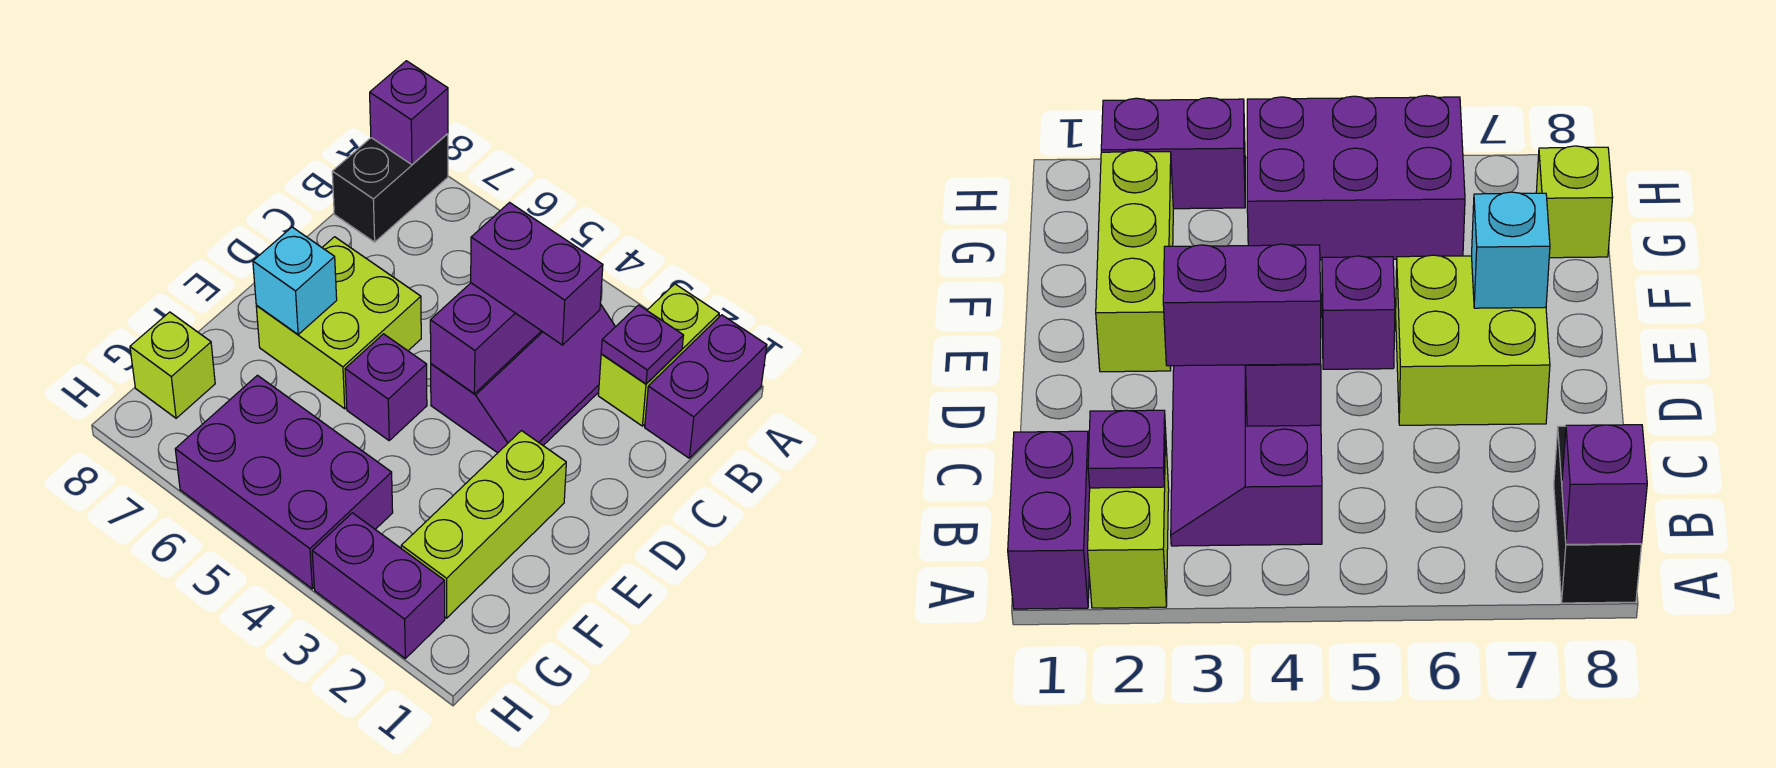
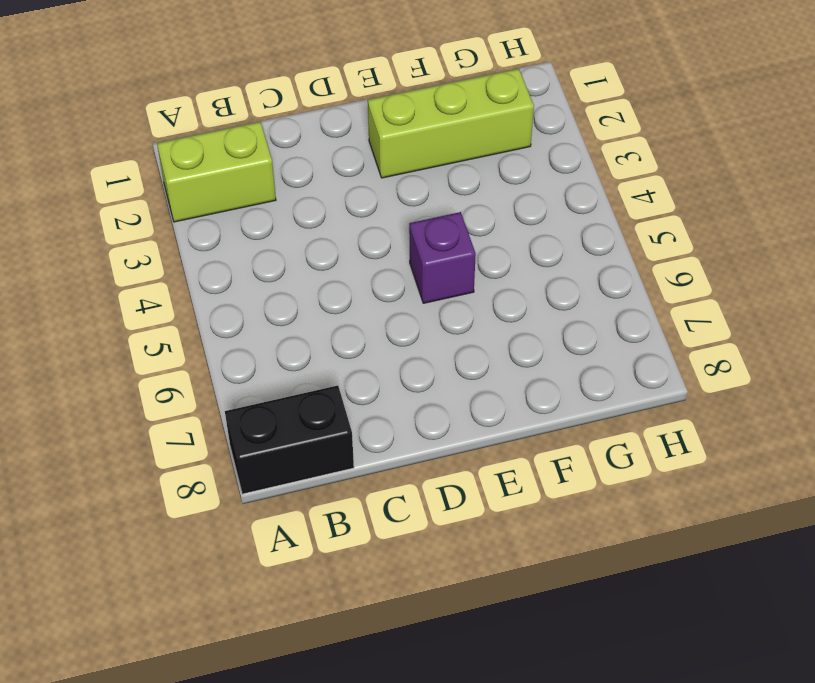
none -> purple 1x2 brick [645,315,767,458]
none -> purple 2x3 slope [431,304,615,453]
none -> lime 2x2 brick [256,237,421,409]

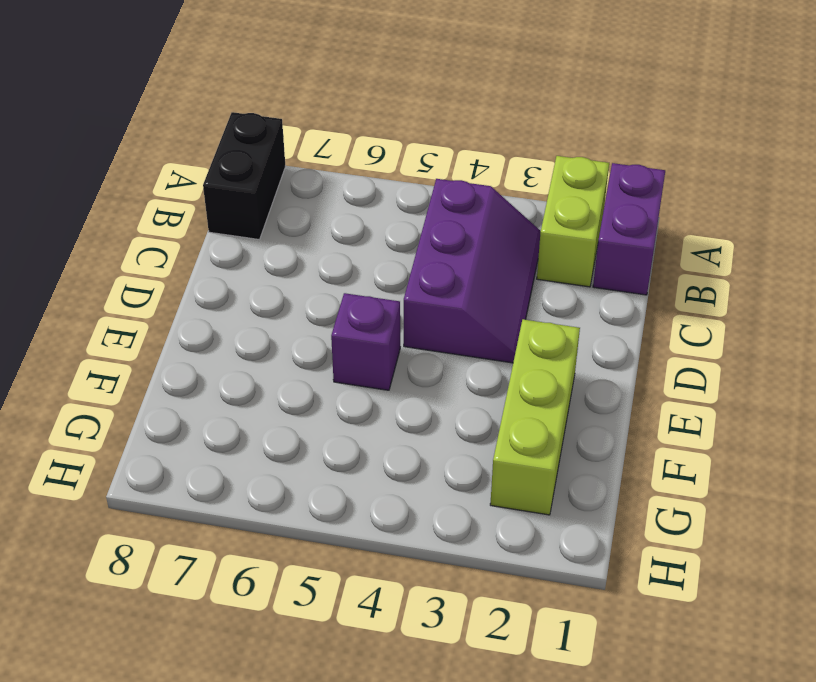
none -> lime 2x2 brick [256,237,421,409]
none -> purple 2x3 brick [175,375,393,589]
none -> lime 1x1 brick [130,312,215,418]

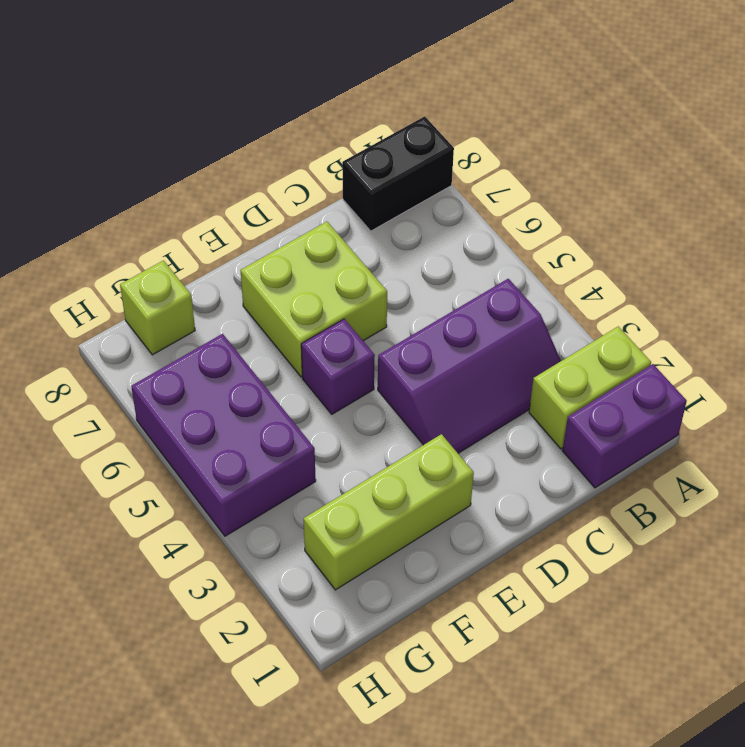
none -> purple 1x2 brick [312,513,445,658]
none -> purple 1x1 brick [370,61,448,165]
none -> purple 1x1 plate [601,305,684,384]

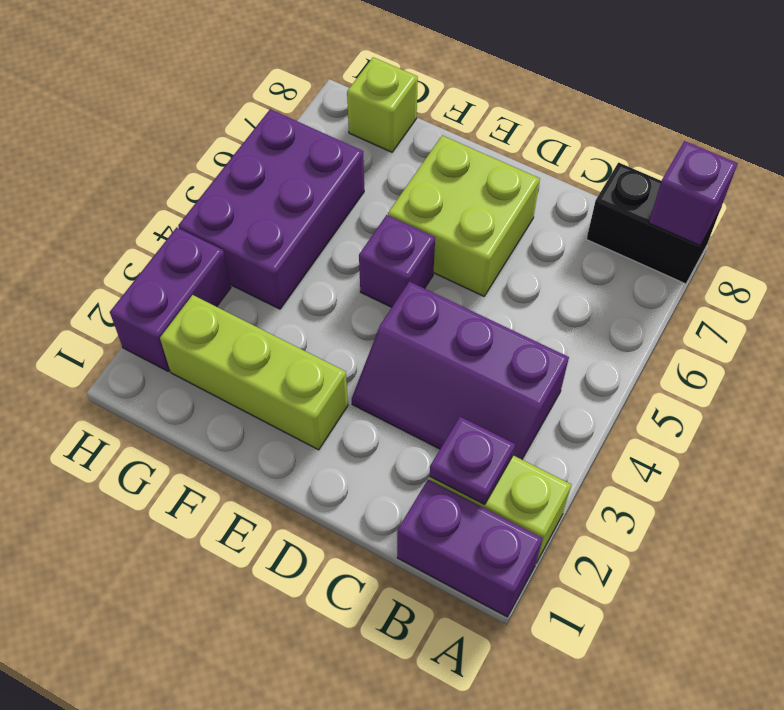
none -> purple 1x2 brick [430,283,541,394]
none -> cyan 1x1 brick [253,227,337,334]
none -> purple 1x2 brick [471,203,603,345]

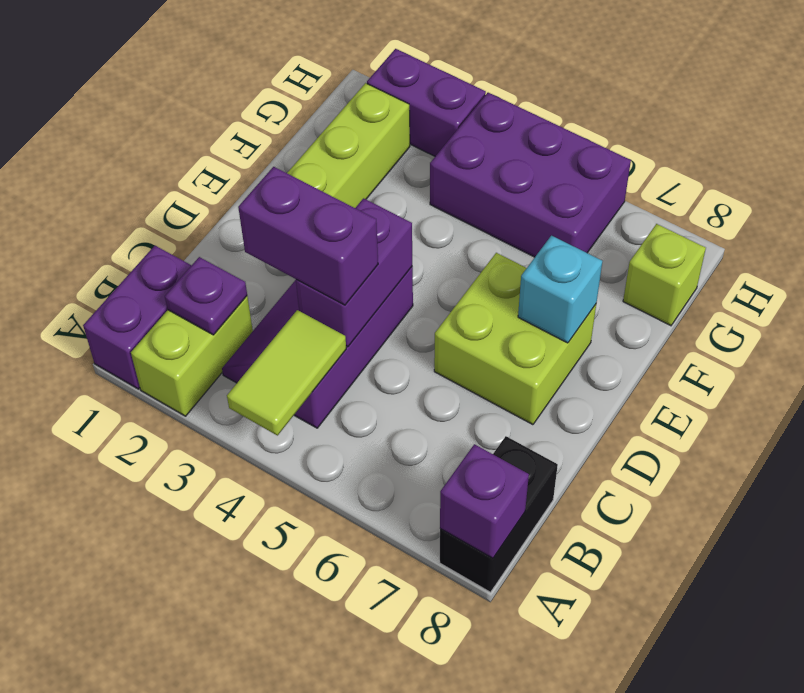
lime 1x2 tile [227,310,346,436] -> none
none -> purple 1x1 brick [345,334,427,440]

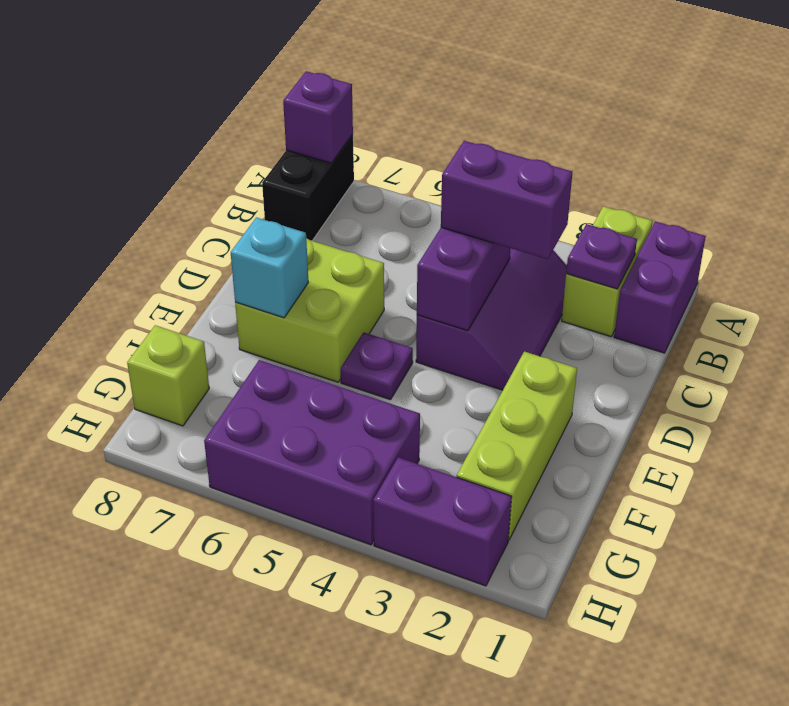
purple 1x1 plate [341,332,413,400] -> purple 1x1 brick [345,334,427,440]

